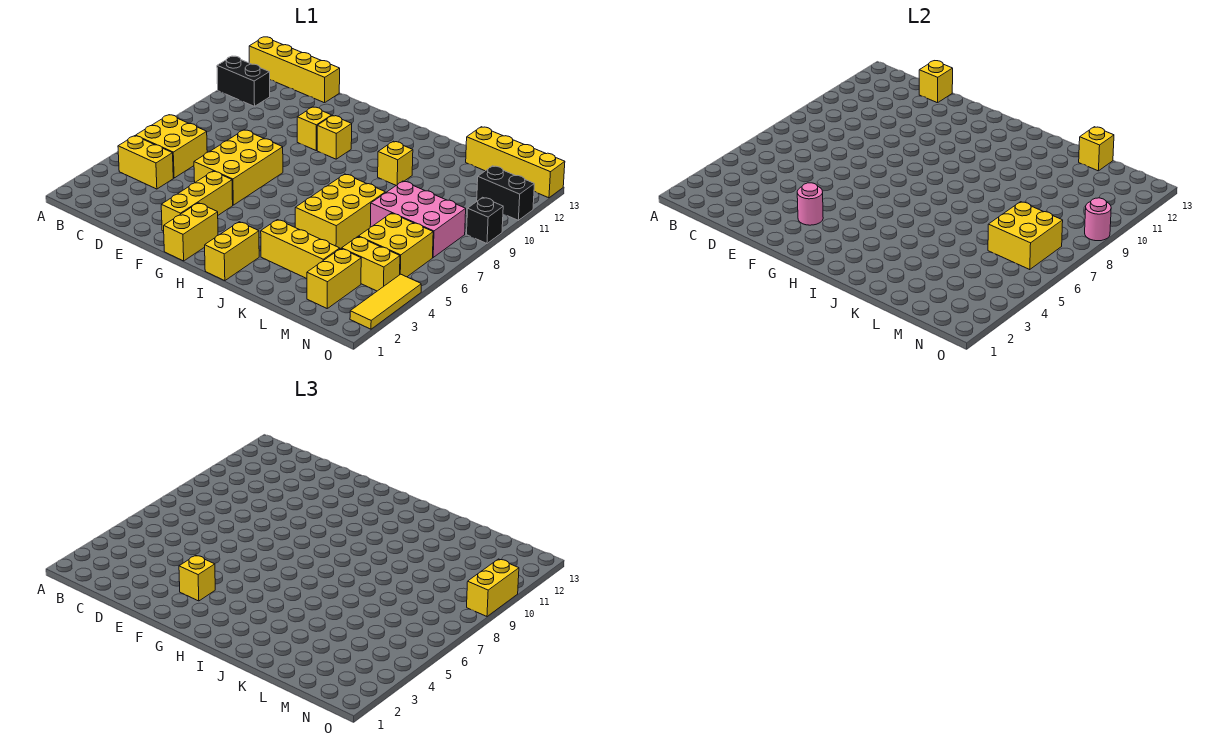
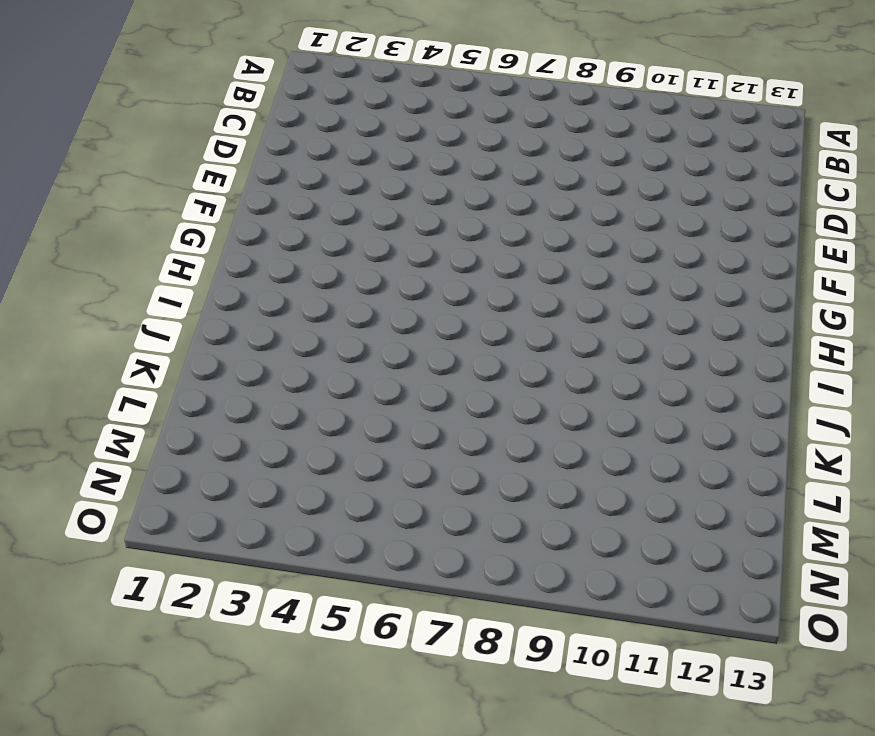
none -> black 1x2 brick [217,56,270,106]
none -> yellow 1x4 brick [249,37,340,103]
none -> yellow 1x2 brick [118,136,173,189]

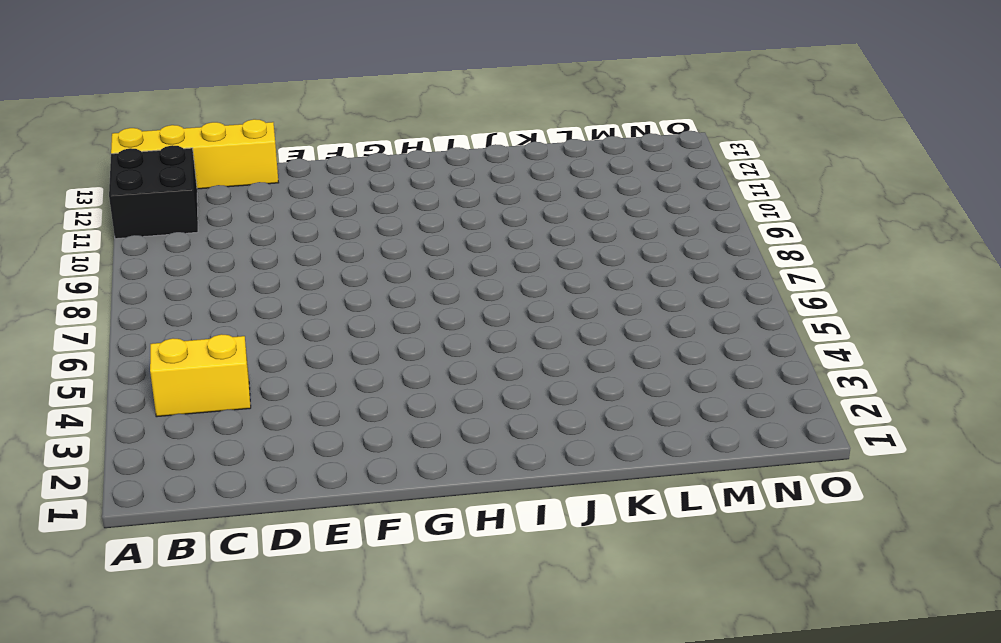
black 2x2 brick [109,145,198,239] -> black 1x2 brick [217,56,270,106]
none -> yellow 2x2 brick [136,115,207,178]
none -> yellow 2x3 brick [194,130,283,205]
none -> yellow 1x3 brick [161,171,233,231]

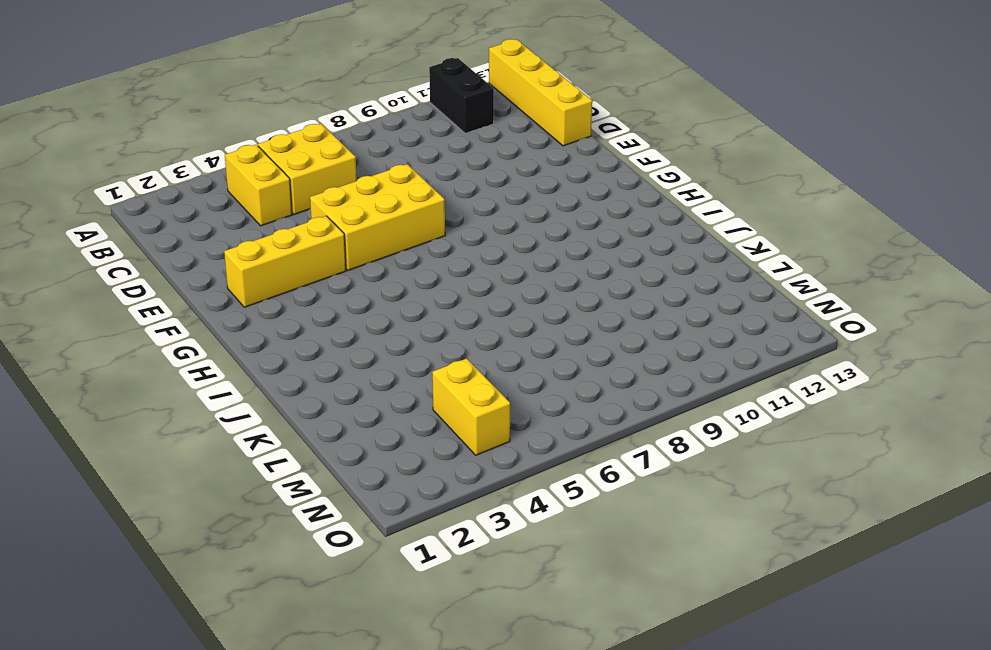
none -> yellow 1x1 brick [297,107,332,150]
none -> yellow 1x2 brick [164,203,218,261]
none -> yellow 1x1 brick [317,115,352,159]

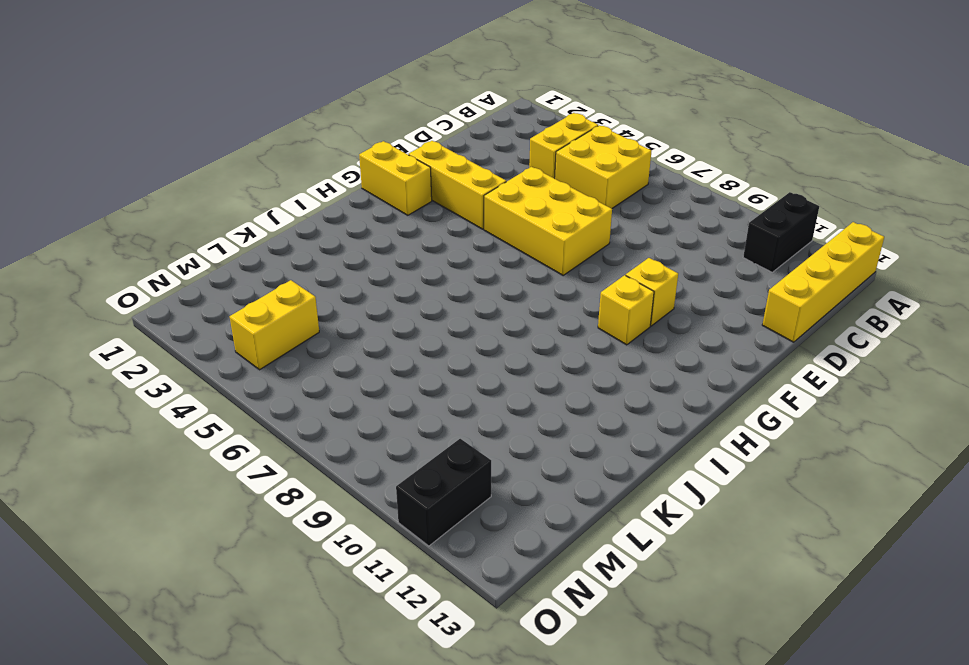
none -> yellow 1x2 brick [205,222,259,281]
none -> yellow 1x3 brick [261,220,340,278]
none -> yellow 2x3 brick [295,174,385,249]

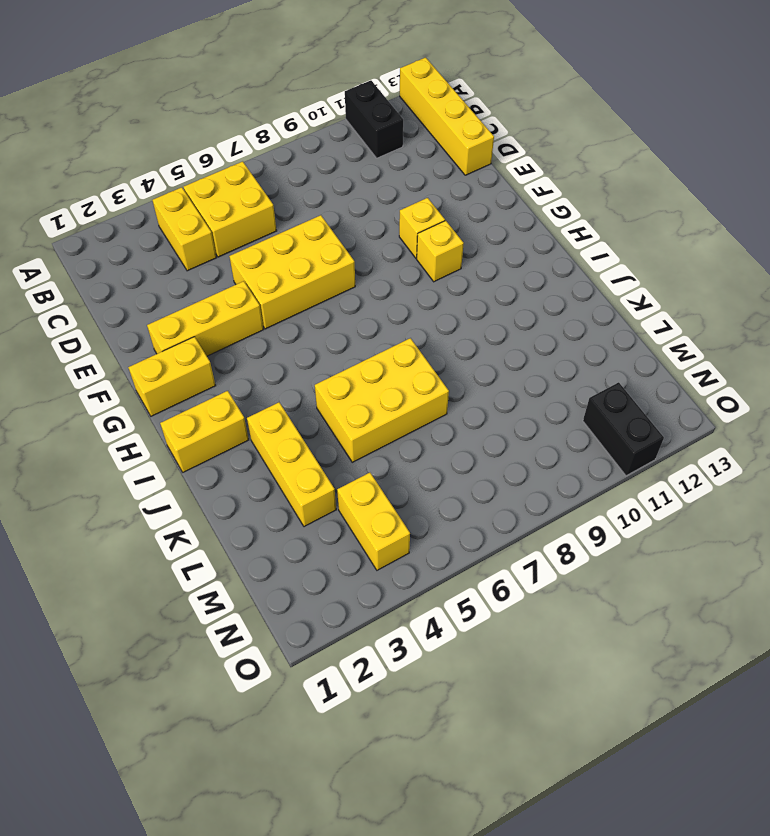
none -> yellow 1x1 brick [378,141,413,185]
none -> pink 2x3 brick [370,181,466,257]
none -> yellow 1x4 brick [466,127,565,198]

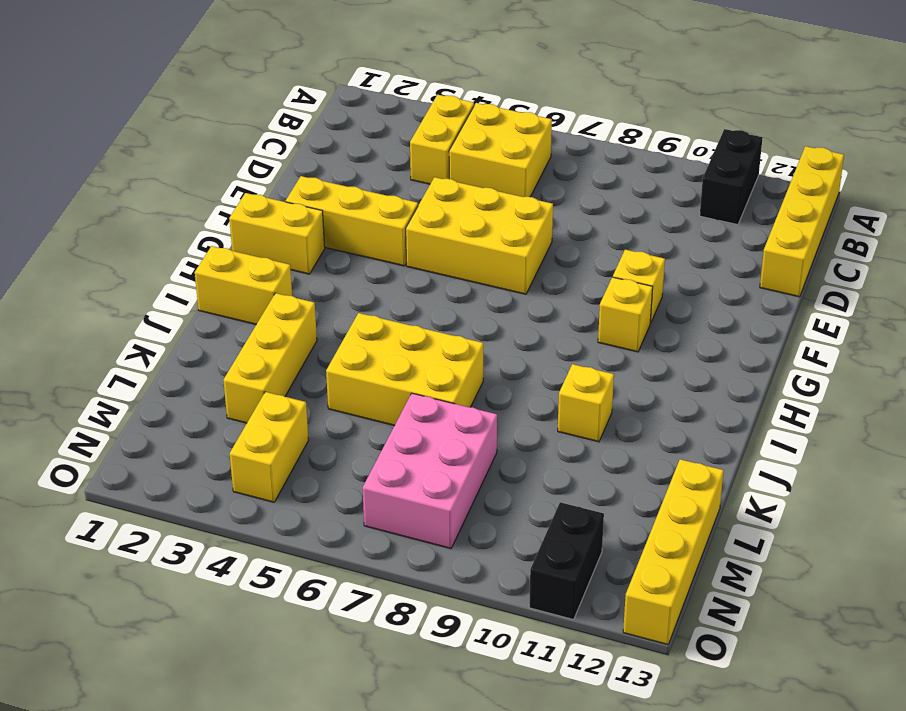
none -> yellow 1x2 brick [307,249,361,308]
none -> yellow 2x2 brick [359,213,433,277]
none -> yellow 1x3 tile [350,274,421,329]

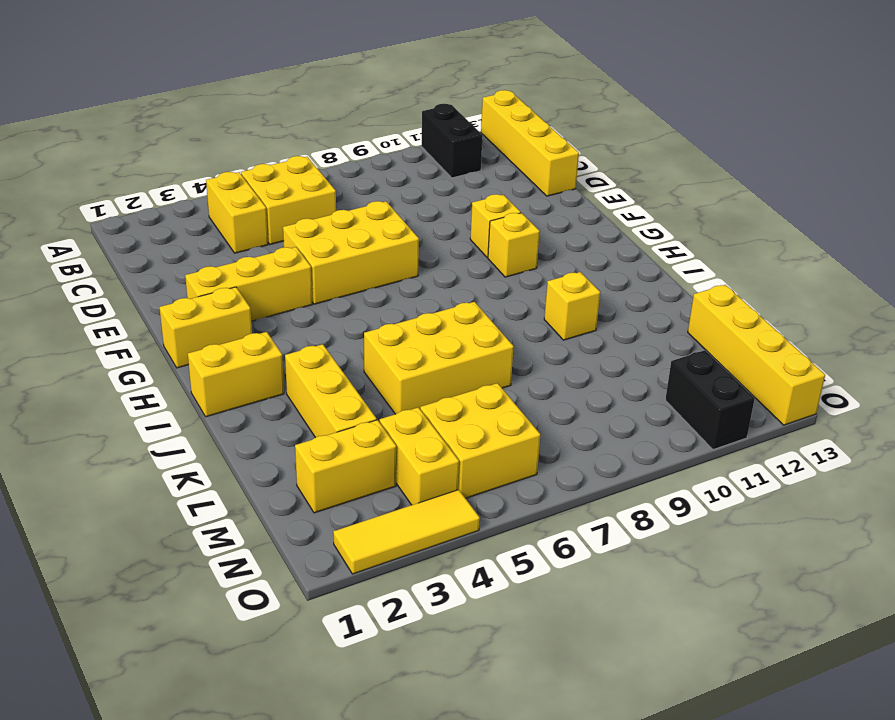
none -> pink 2x3 brick [370,181,466,257]
none -> black 1x1 brick [467,197,503,243]
none -> yellow 1x1 brick [919,61,953,103]

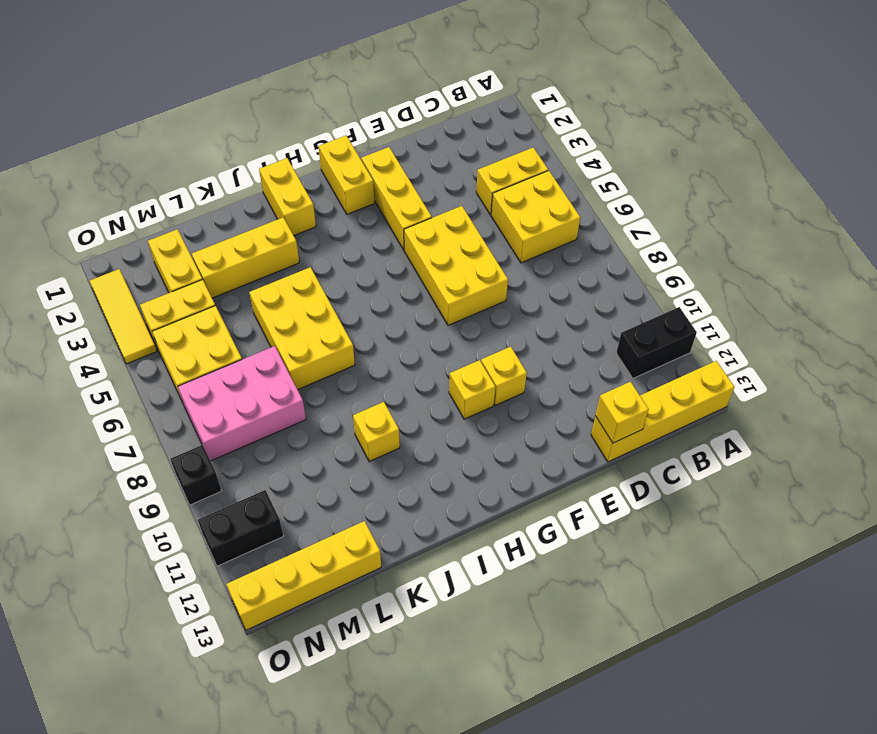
none -> pink 1x1 round brick [797,183,823,225]
none -> yellow 1x1 brick [1079,127,1114,171]
none -> yellow 2x2 brick [988,202,1063,270]

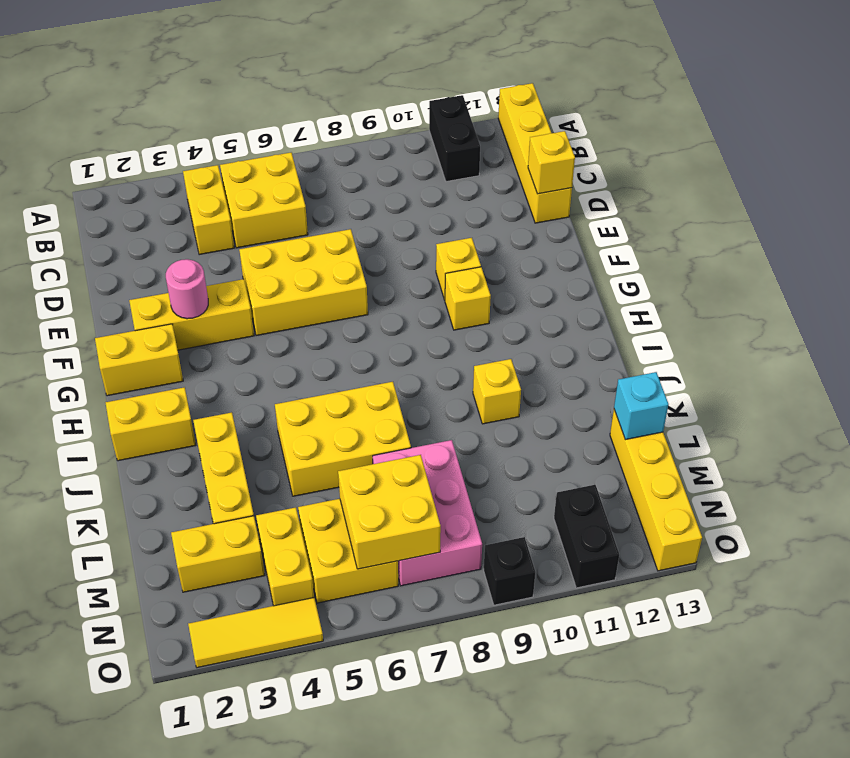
cyan 1x1 brick [614,372,669,440] -> yellow 1x1 brick [1079,127,1114,171]
none -> pink 1x1 round brick [1085,198,1111,241]
none -> yellow 1x1 brick [179,555,215,601]
none -> yellow 1x2 brick [467,559,519,616]

